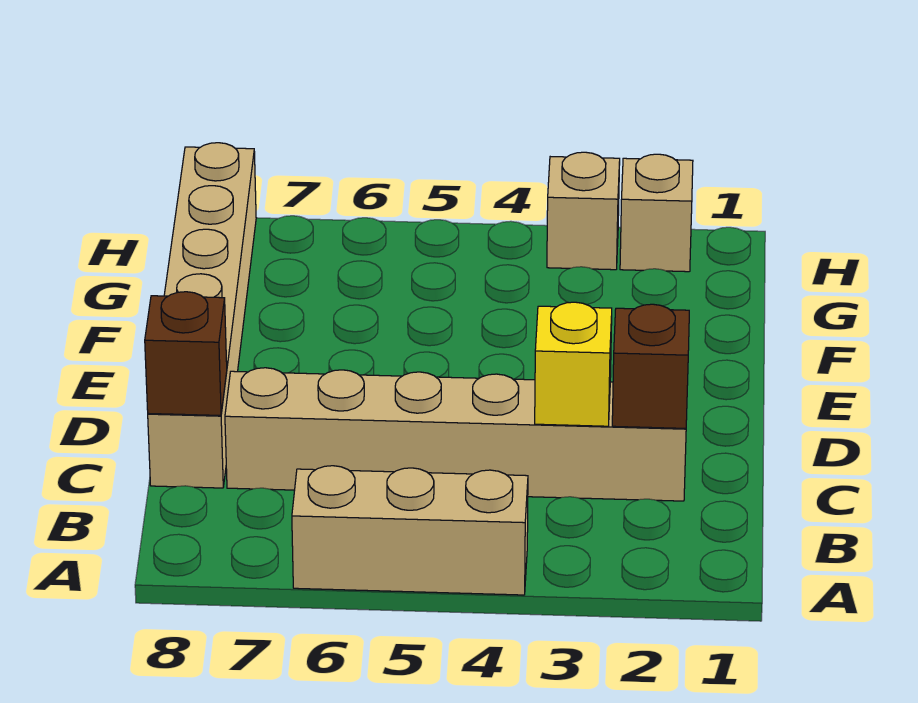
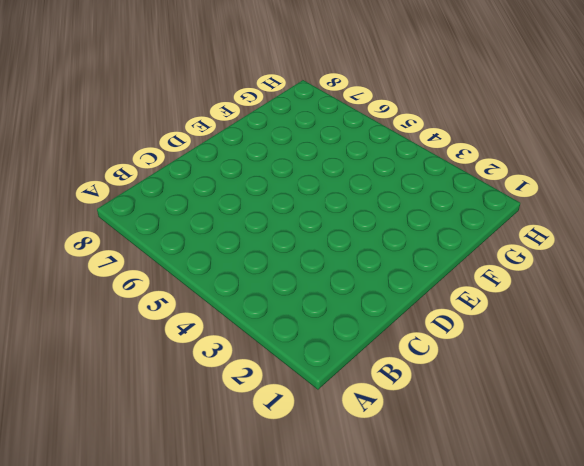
none -> tan 1x3 brick [292,466,528,595]
none -> tan 1x6 brick [225,368,686,501]

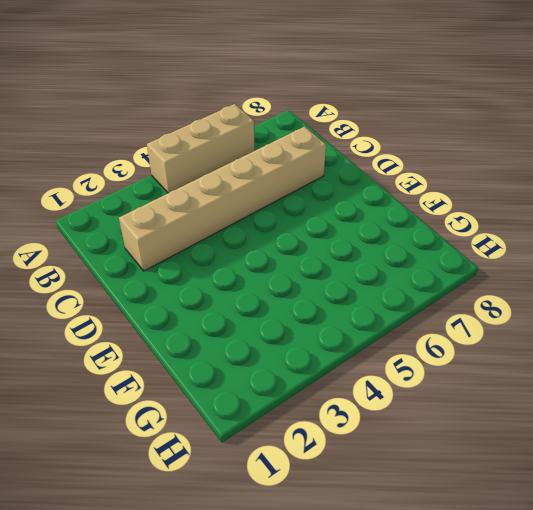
none -> tan 1x6 brick [148,143,256,488]
none -> tan 1x1 brick [620,154,693,272]

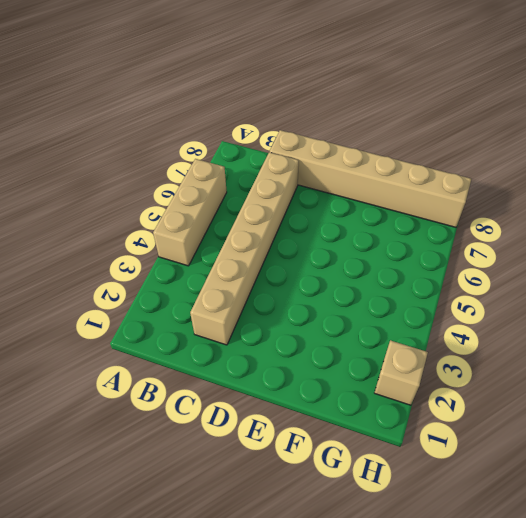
none -> tan 1x1 brick [547,152,620,270]
none -> brown 1x1 brick [612,304,689,428]

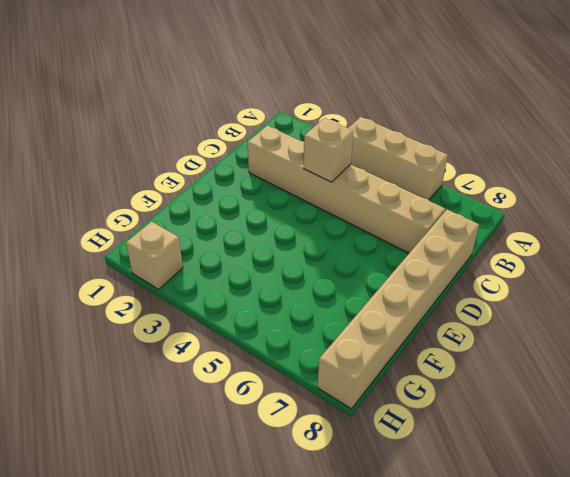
tan 1x1 brick [304,118,353,182] -> tan 1x1 brick moved to [547,152,620,270]
none -> brown 1x1 brick [612,304,689,428]
none -> yellow 1x1 brick [535,302,612,426]

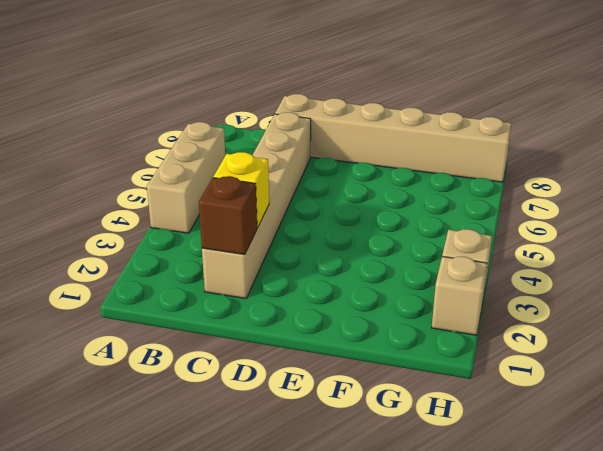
none -> brown 1x1 brick [145,292,227,415]

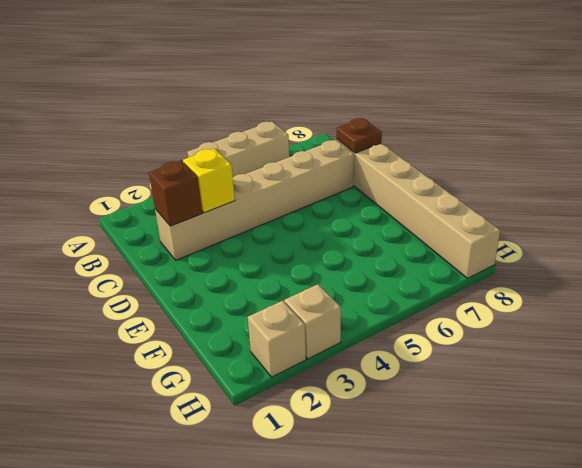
brown 1x1 plate [337,118,382,153] -> brown 1x1 brick [145,292,227,415]

